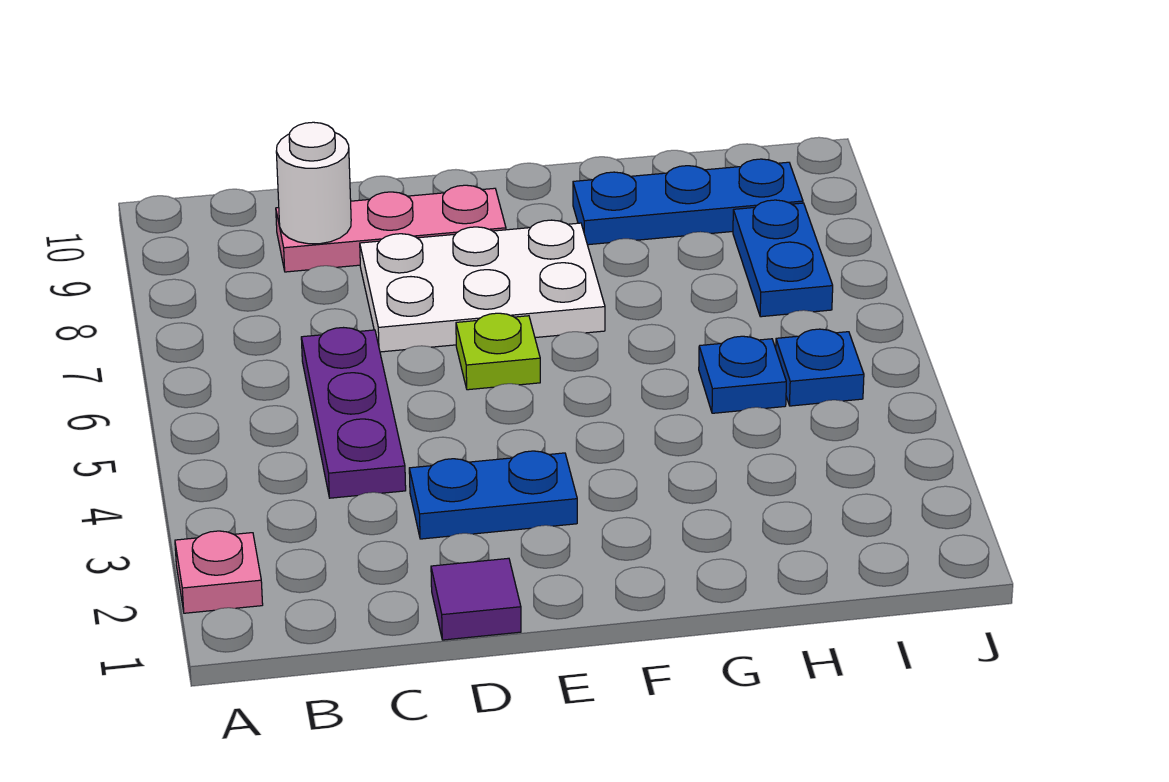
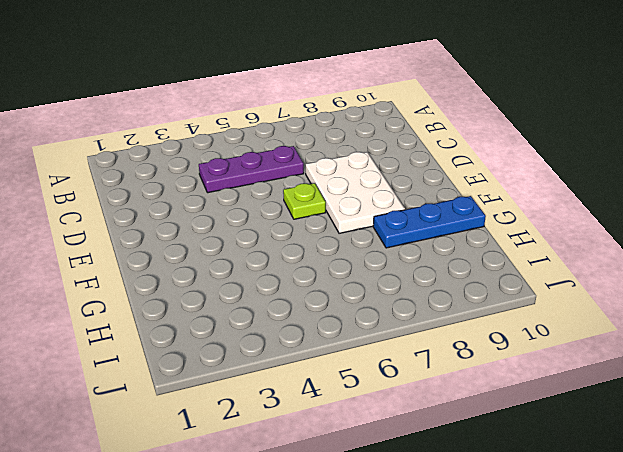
blue 1x3 plate [373,196,486,248] -> blue 1x3 plate turned to [573,159,803,245]
none -> pink 1x1 plate [175,531,263,613]
none -> pink 1x3 plate [276,185,506,272]
none -> purple 1x1 tile [431,558,521,640]

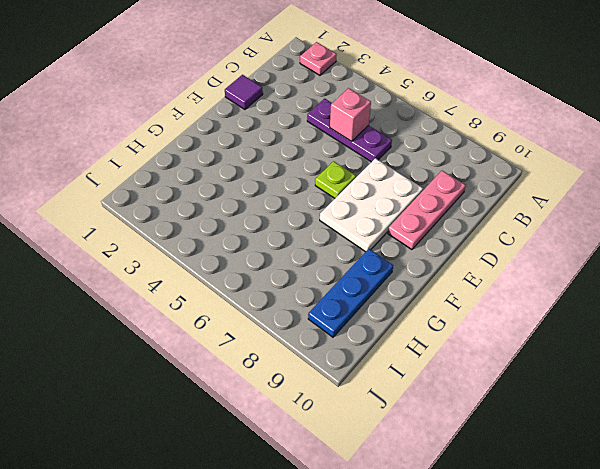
pink 1x1 brick [330,88,371,141] -> none
none -> blue 1x2 plate [409,451,577,539]
none -> blue 1x1 plate [699,336,786,413]
none -> blue 1x1 plate [776,329,864,406]

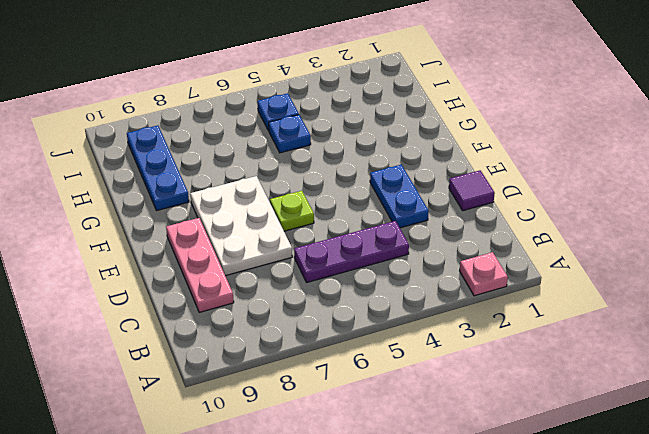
none -> blue 1x2 plate [733,200,833,317]
none -> white 1x1 round brick [276,122,351,244]

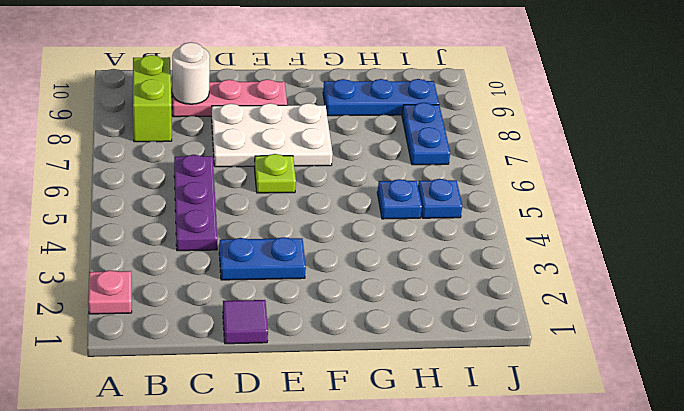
lime 1x2 brick [133,55,172,142] -> none

